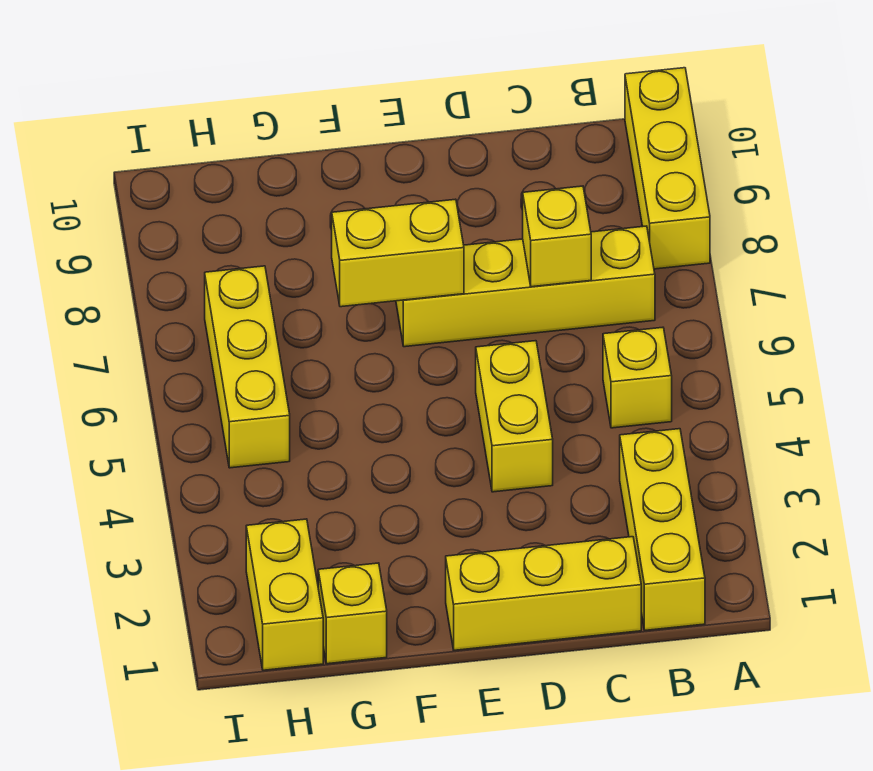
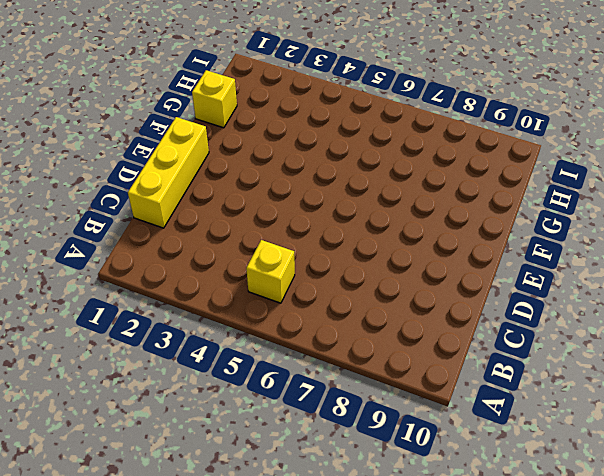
none -> yellow 1x3 brick [625,68,710,269]
none -> yellow 1x3 brick [620,429,705,630]

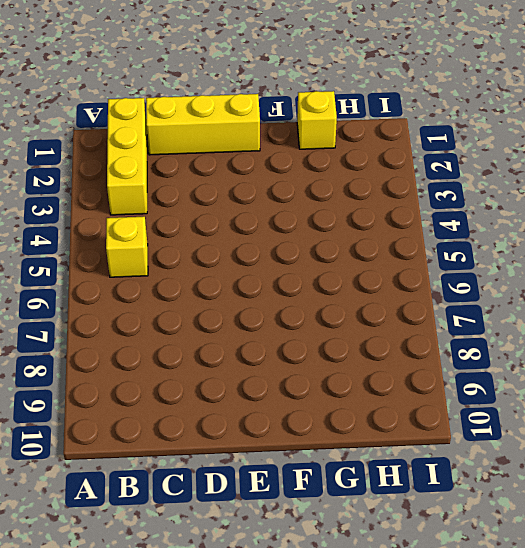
none -> yellow 1x3 brick [625,68,710,269]
none -> yellow 1x4 brick [396,226,655,347]

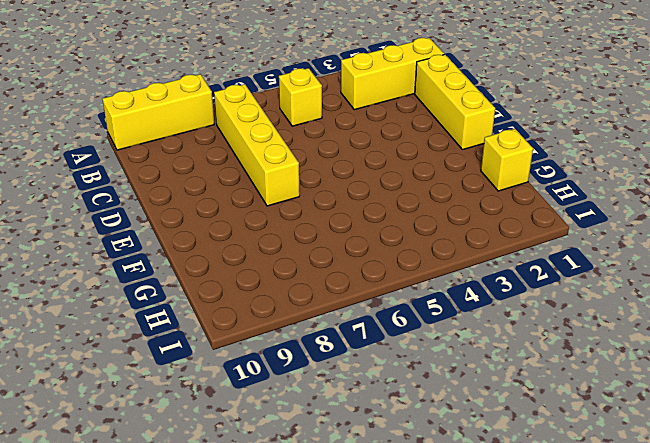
none -> yellow 1x2 brick [476,341,553,492]
none -> yellow 1x2 brick [246,519,323,670]

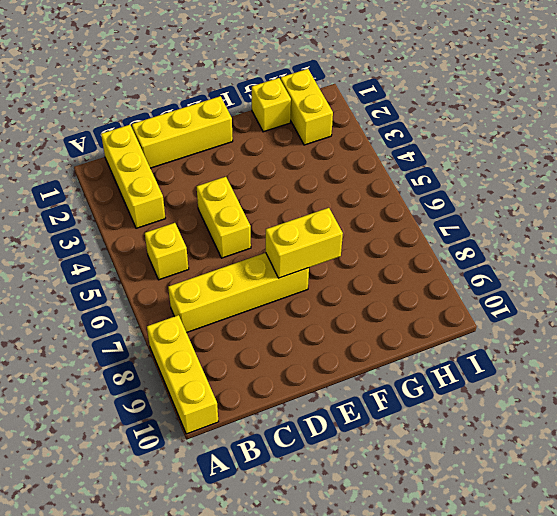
none -> yellow 1x3 brick [205,266,290,468]
none -> yellow 1x1 brick [523,186,591,287]

